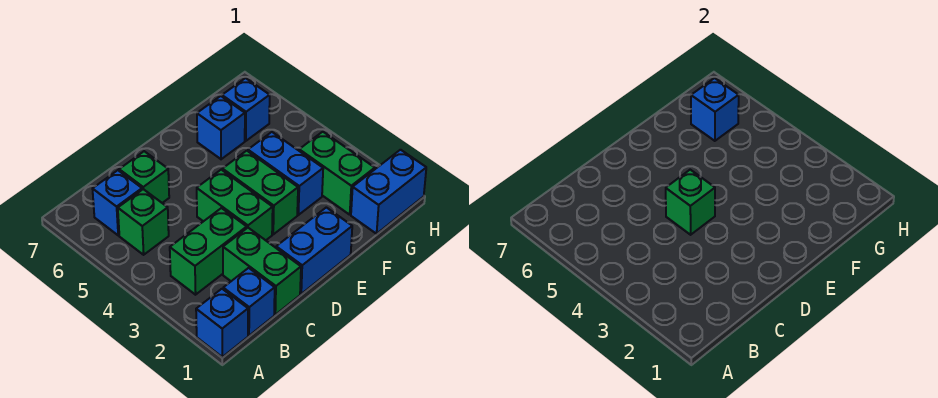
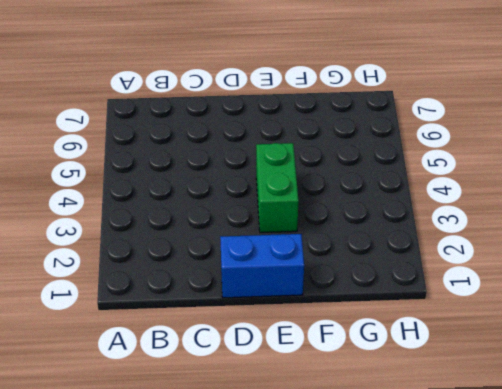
none -> blue 1x1 brick [196,289,248,357]
none -> blue 1x1 brick [223,268,275,336]
none -> green 1x2 brick [170,208,247,295]

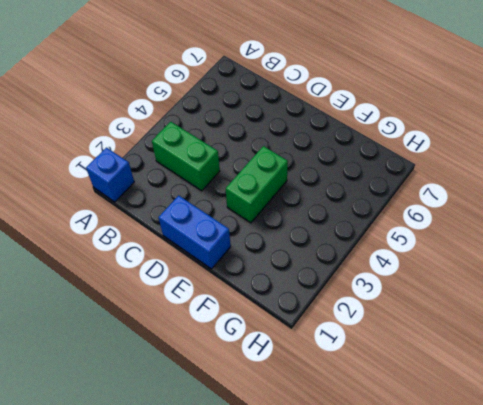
none -> blue 1x1 brick [223,268,275,336]
none -> green 1x1 brick [118,189,169,255]
none -> blue 1x1 brick [93,170,142,235]

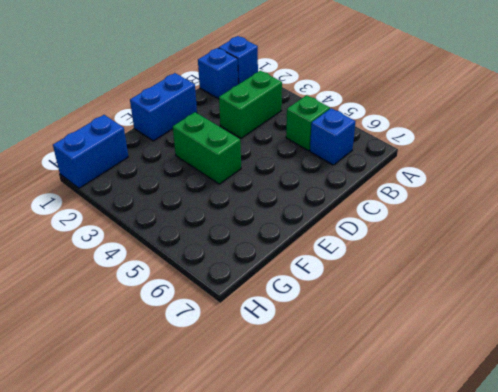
none -> green 1x2 brick [223,228,301,315]
none -> green 1x1 brick [119,151,169,203]
none -> green 1x2 brick [197,170,273,240]

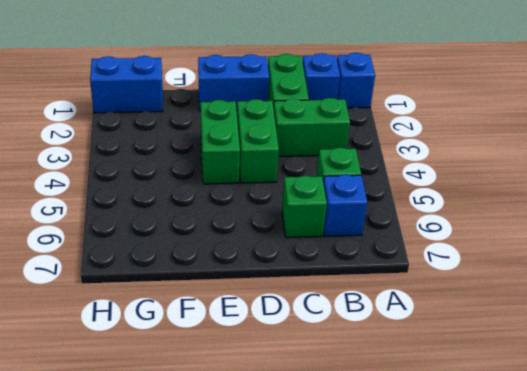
none -> blue 1x2 brick [248,132,323,215]
none -> blue 1x1 brick [197,96,245,159]
none -> green 1x2 brick [299,132,375,215]

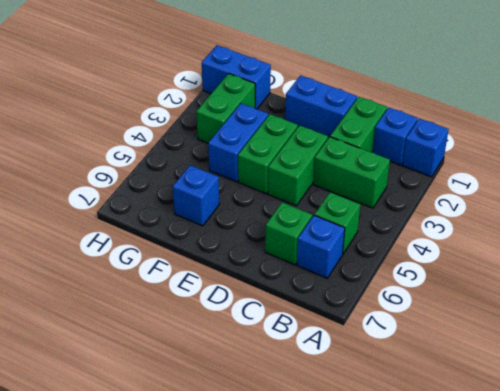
none -> blue 1x1 brick [222,78,270,141]
none -> green 1x1 brick [666,170,715,235]
none -> blue 1x1 brick [691,78,739,141]

